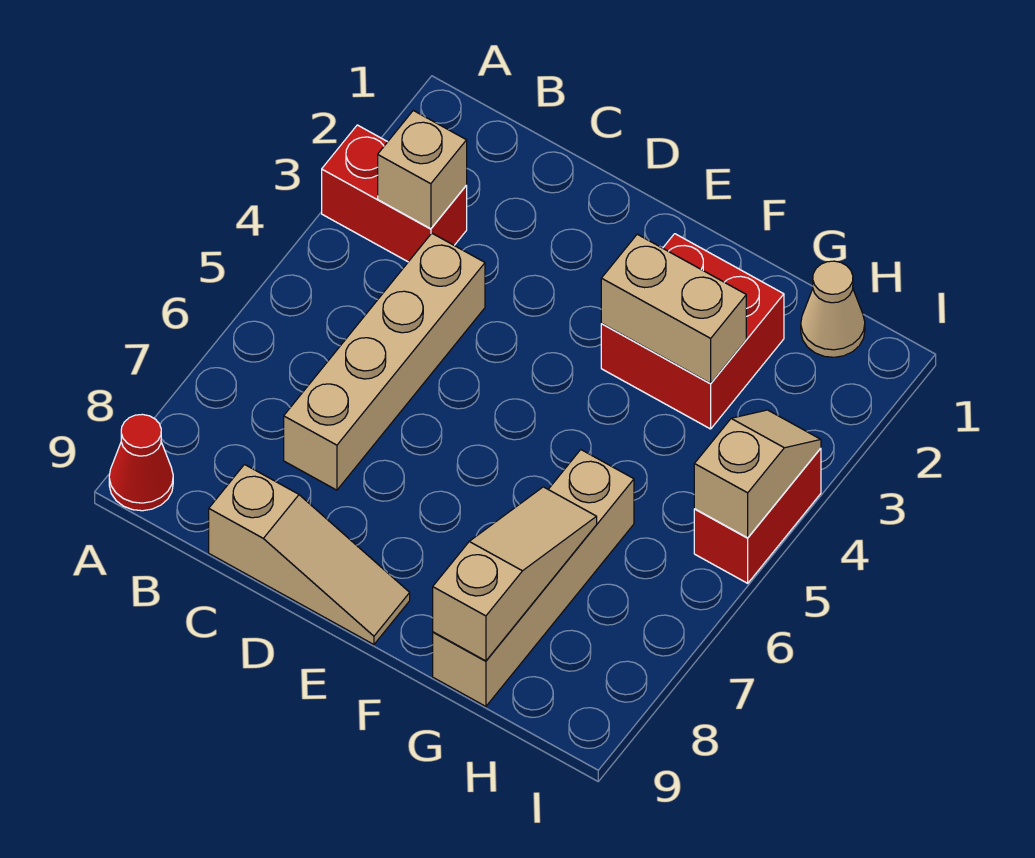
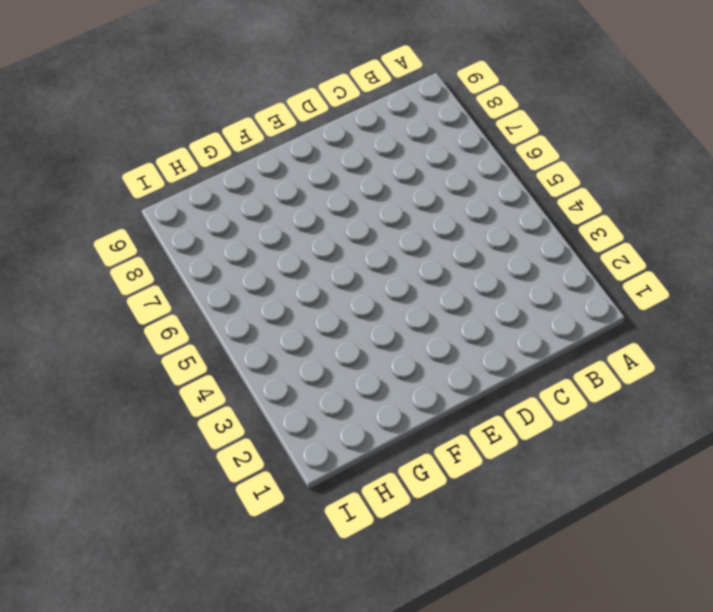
none -> red 1x2 brick [322,125,467,262]
none -> red 1x1 cone [109,414,173,511]
none -> tan 1x4 brick [284,233,485,490]

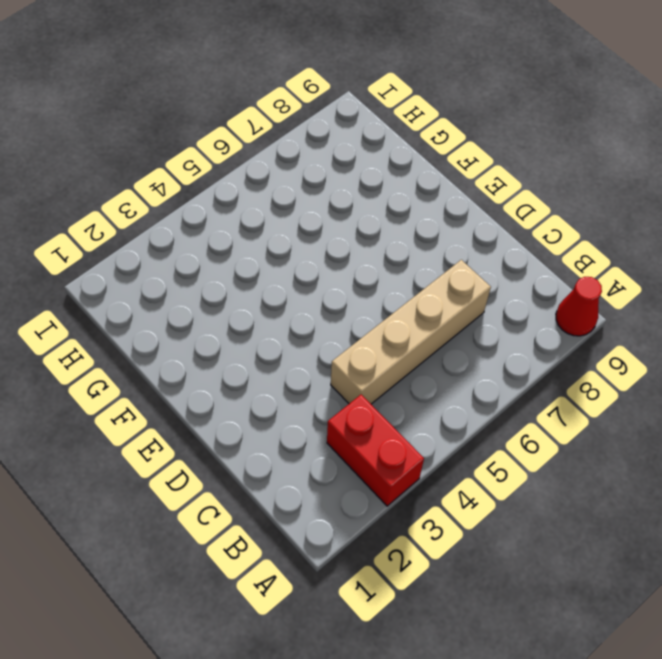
none -> tan 1x3 slope [209,465,410,645]
none -> red 2x2 brick [601,234,784,429]
none -> tan 1x4 brick [433,450,634,706]

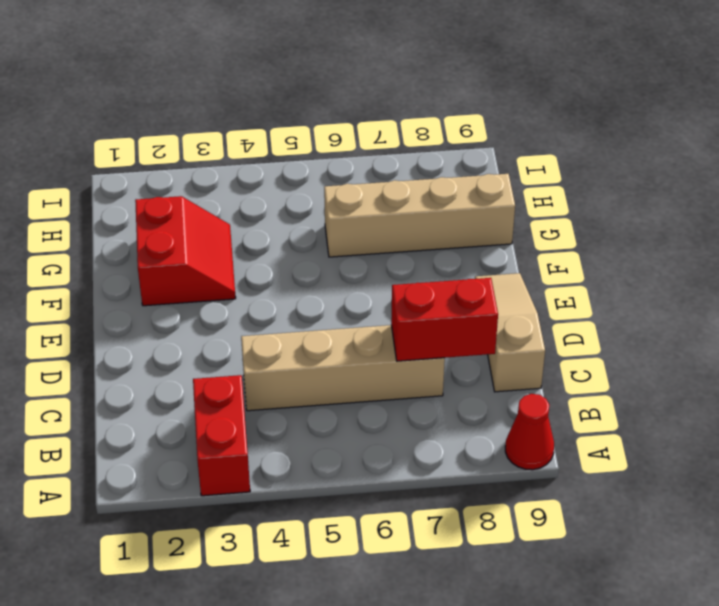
red 1x2 brick [391,278,498,361] -> red 1x2 brick moved to [694,448,821,583]
red 2x2 slope [135,196,236,306] -> red 2x2 brick [601,234,784,429]
none -> tan 1x1 cone [801,261,865,357]
none -> tan 1x1 brick [378,111,467,229]
none -> tan 1x2 brick [601,234,746,384]

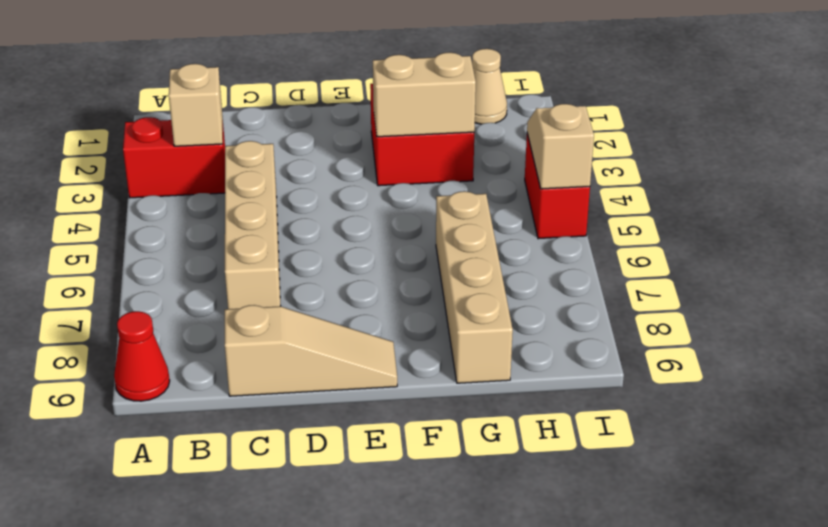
none -> tan 1x3 slope [433,487,597,661]

